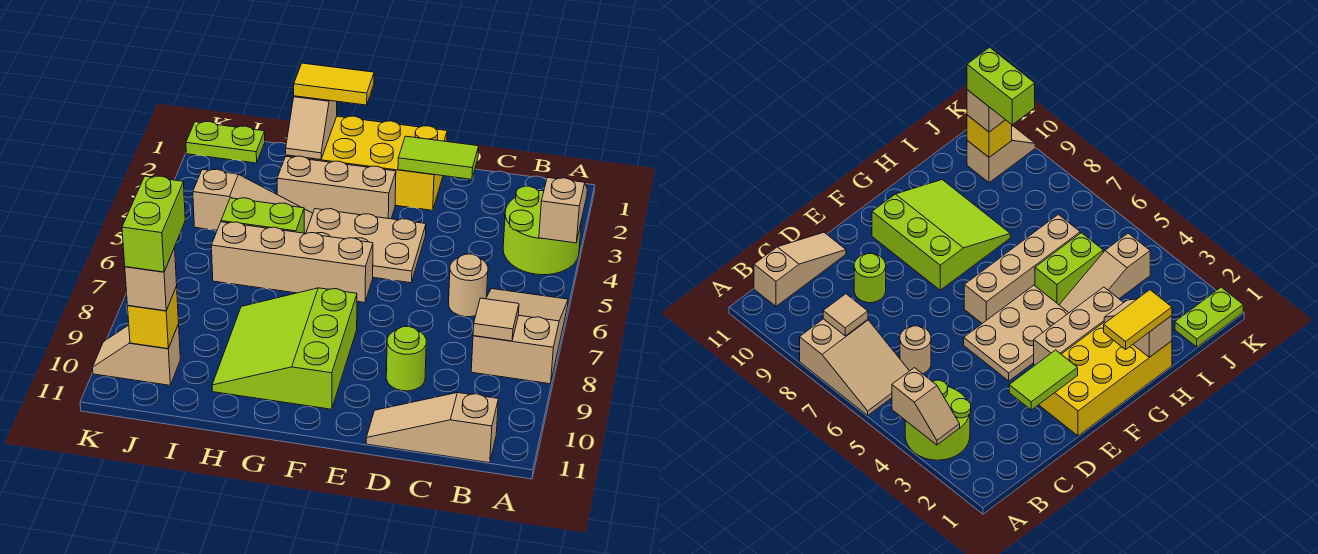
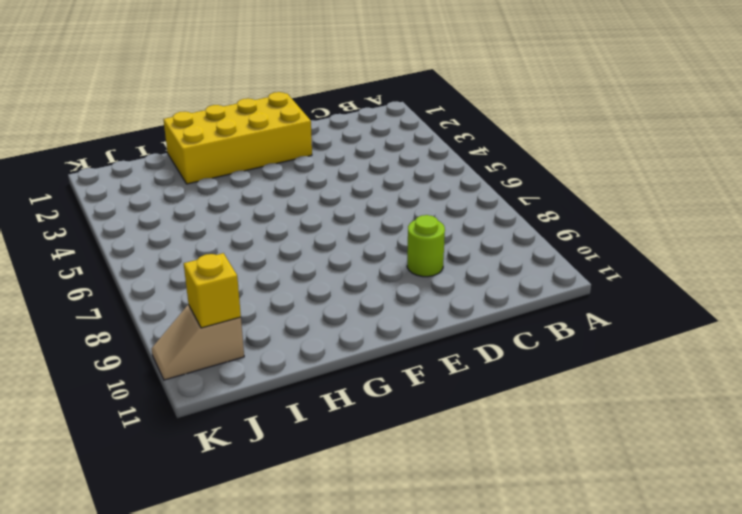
none -> lime 2x2 round brick [503,186,582,275]
none -> tan 2x3 slope [471,289,568,384]
none -> tan 1x3 slope [366,393,498,463]

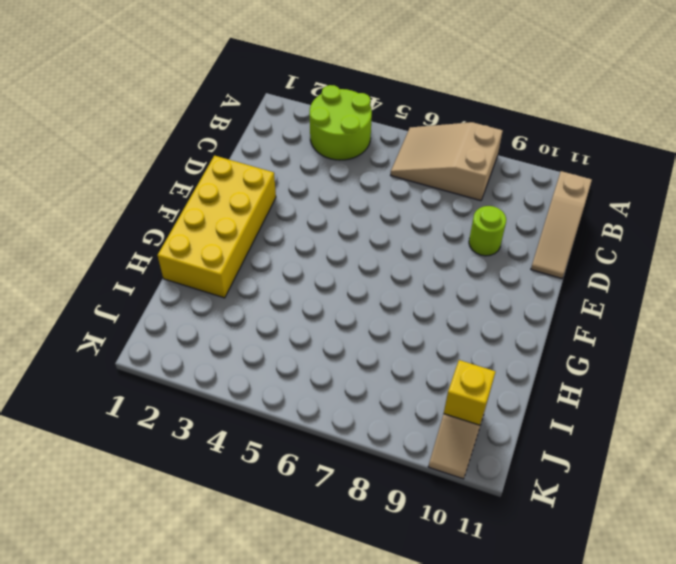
none -> tan 1x1 round brick [449,254,488,317]
none -> tan 2x3 plate [306,209,426,283]
none -> tan 1x3 brick [277,156,396,219]

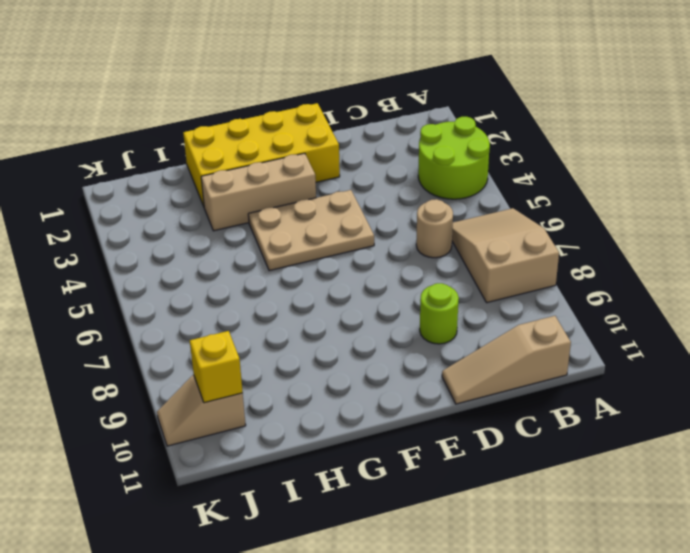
none -> tan 1x4 brick [211,222,373,303]
none -> lime 3x3 slope [212,288,357,409]
none -> tan 1x3 slope [193,169,313,233]

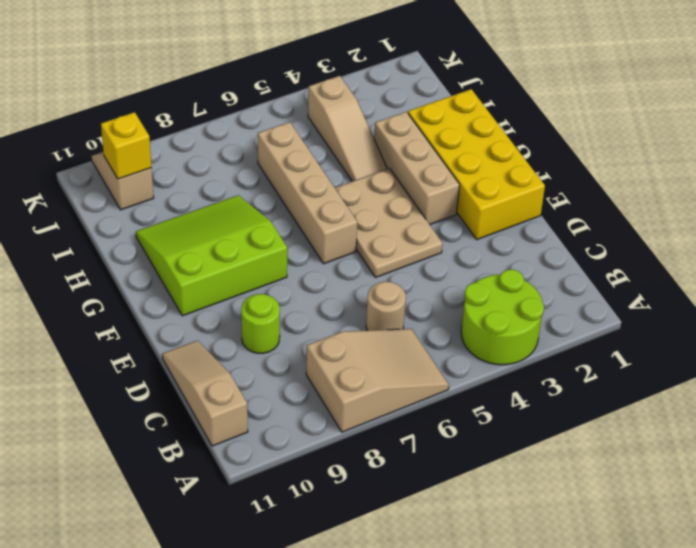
none -> lime 1x2 brick [221,198,304,233]
none -> lime 1x2 plate [186,121,265,163]
none -> tan 1x2 slope [539,177,587,243]

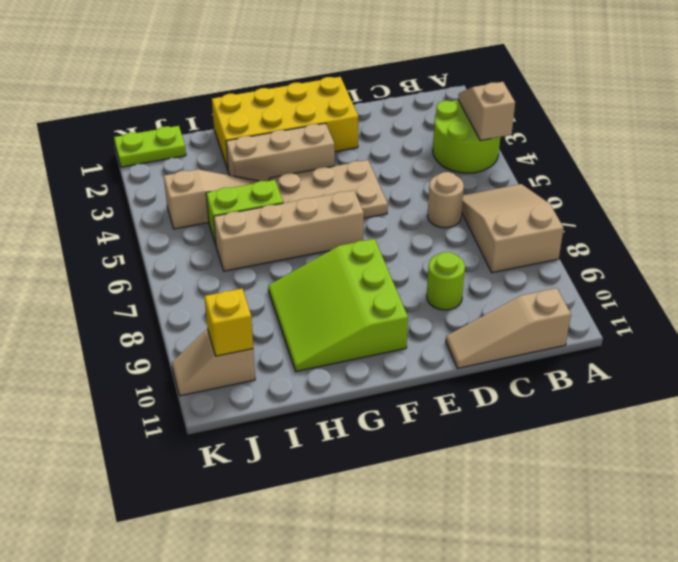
none -> tan 1x1 tile [473,298,519,341]
none -> lime 1x2 tile [398,136,479,179]
none -> tan 1x2 slope [286,96,337,160]

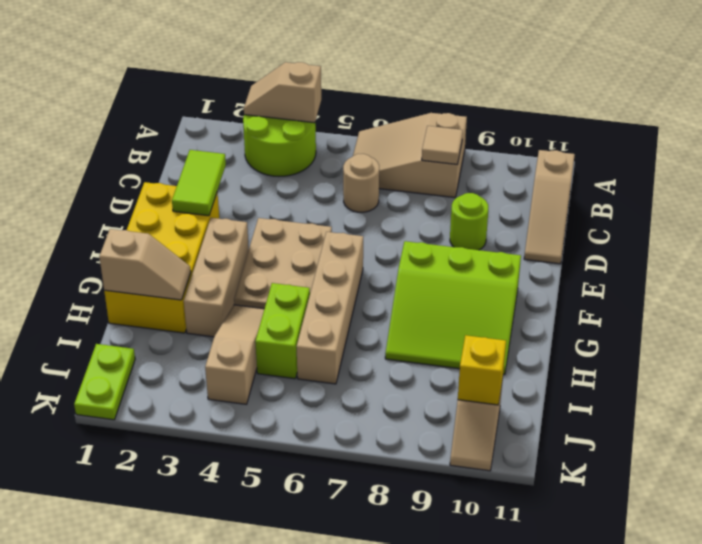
none -> yellow 1x2 tile [294,63,374,105]
none -> tan 1x1 brick [125,248,177,311]
none -> lime 1x2 brick [122,176,185,272]

